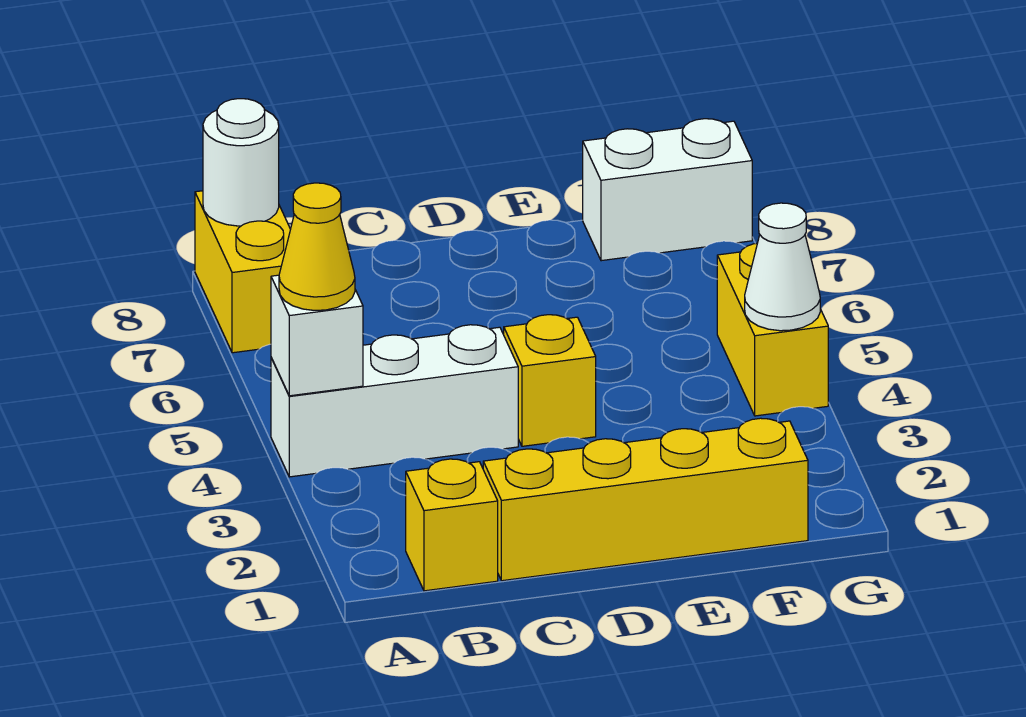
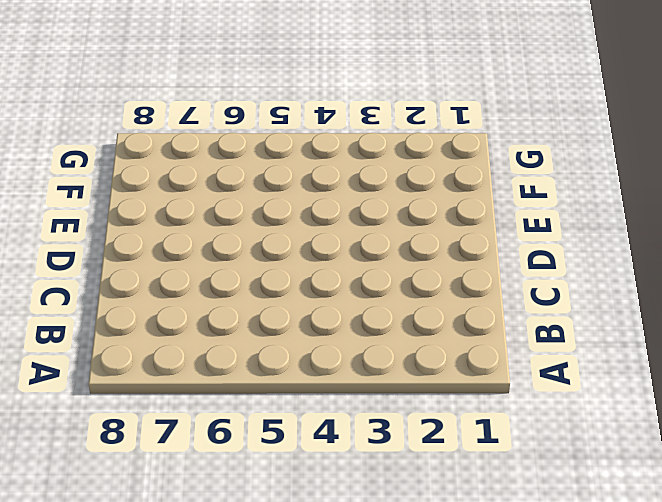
none -> white 1x3 brick [271,325,518,477]
none -> yellow 1x2 brick [195,191,291,353]

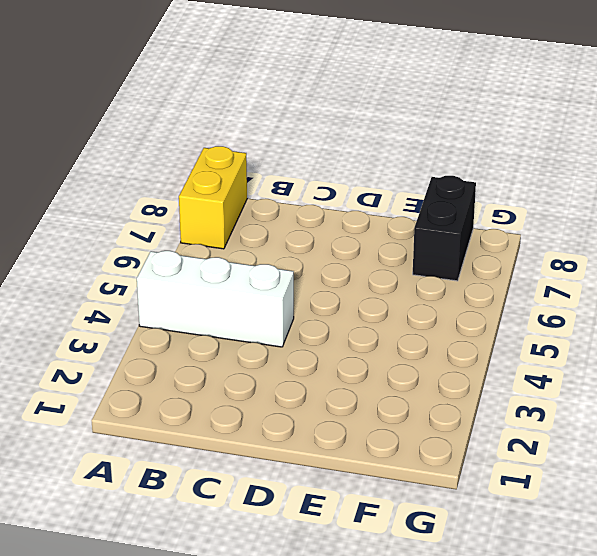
black 1x2 brick [413,176,476,281] -> white 1x2 brick [583,119,752,261]
none -> yellow 1x1 brick [406,459,498,591]
none -> yellow 1x4 brick [483,418,808,581]

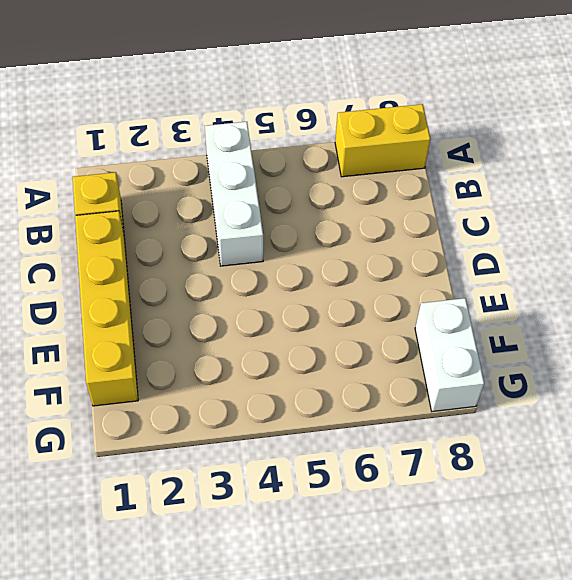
none -> yellow 1x1 brick [504,315,596,446]
none -> yellow 1x2 brick [717,243,828,416]

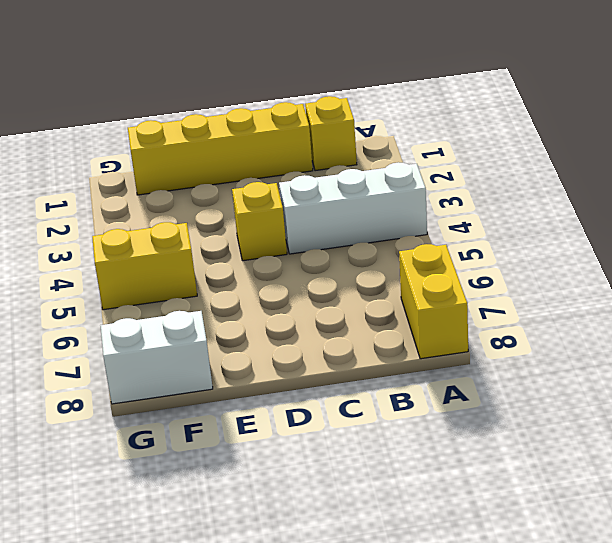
yellow 1x2 brick [92,222,197,310] -> yellow 1x2 brick turned to [717,243,828,416]
none -> white 1x1 brick [271,275,363,396]
none -> white 1x1 round brick [203,99,279,226]

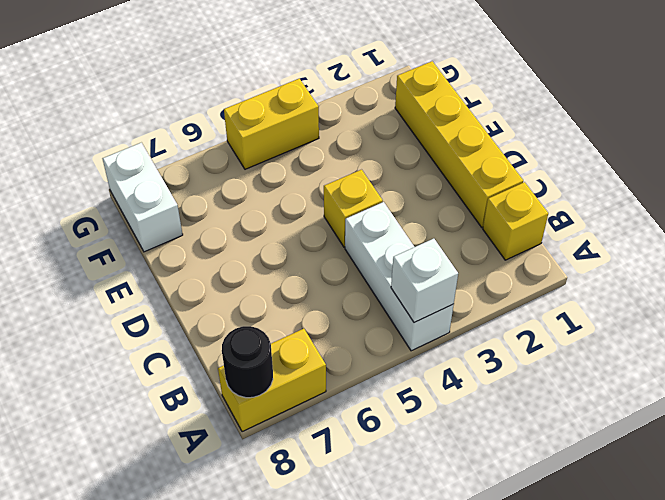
black 1x1 round brick [222,326,273,398] -> white 1x1 round brick [203,99,279,226]
none -> white 1x1 cone [745,203,820,331]
none -> yellow 1x1 cone [279,183,355,310]

